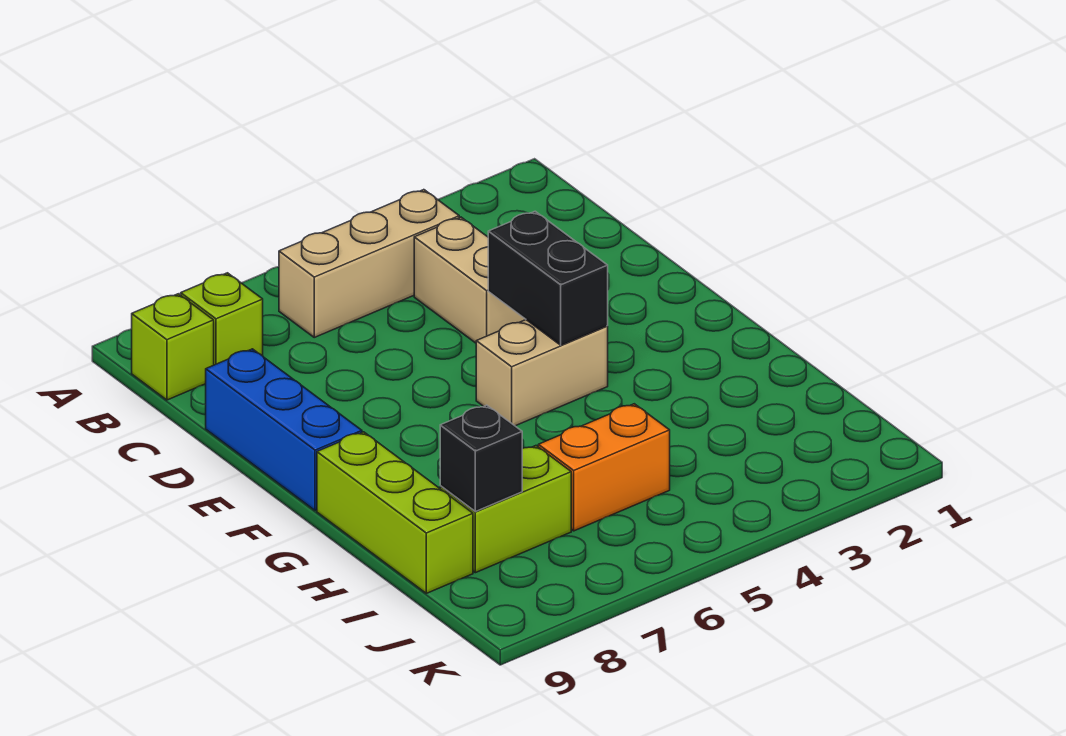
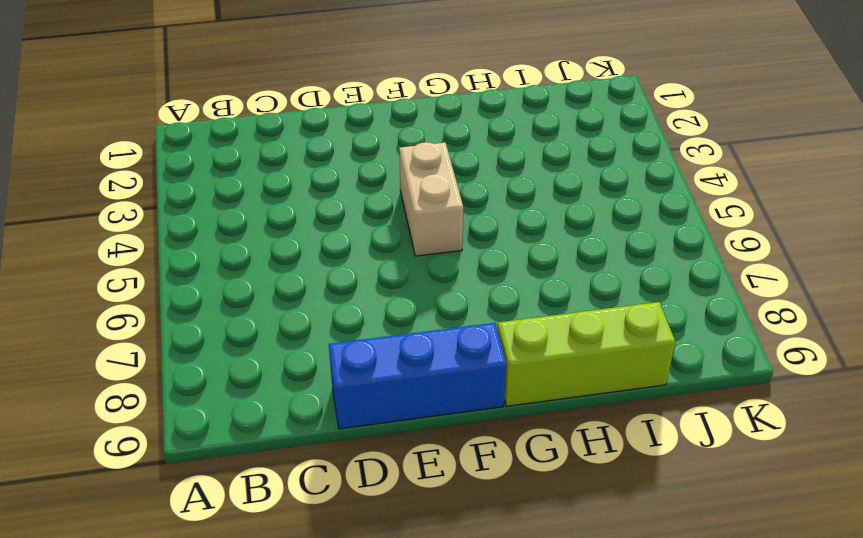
none -> tan 1x3 brick [279,190,459,337]
none -> lime 1x1 brick [181,273,263,365]

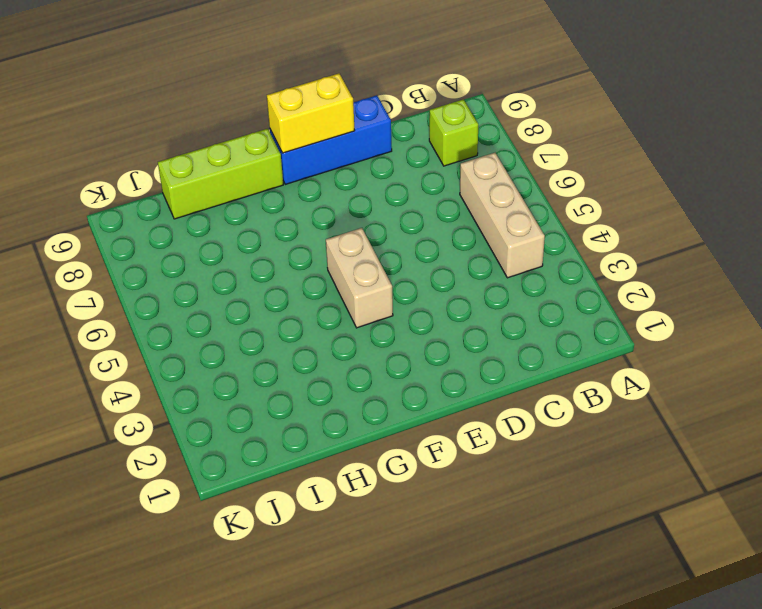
yellow 1x2 brick [267,73,355,153] -> none
none -> lime 1x1 brick [132,294,214,400]
none -> tan 1x2 brick [414,217,526,343]

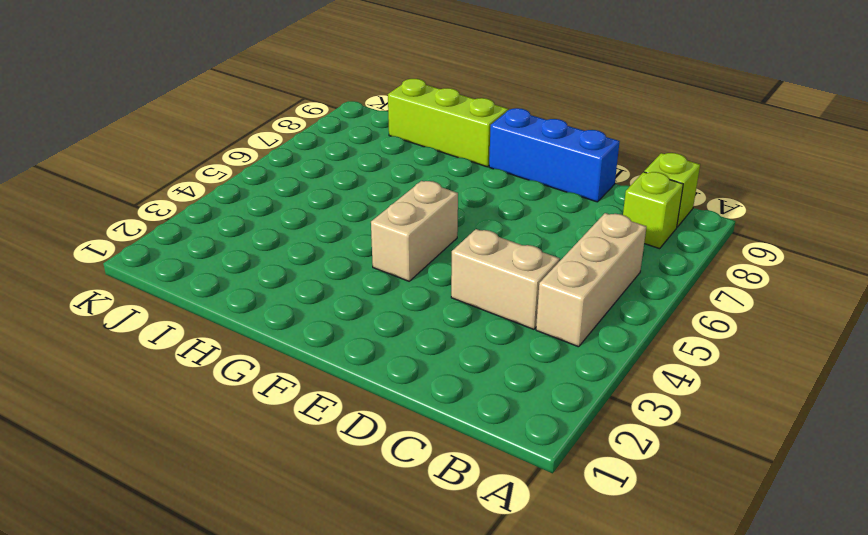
none -> orange 1x2 brick [538,404,670,531]
none -> lime 1x2 brick [440,446,571,573]

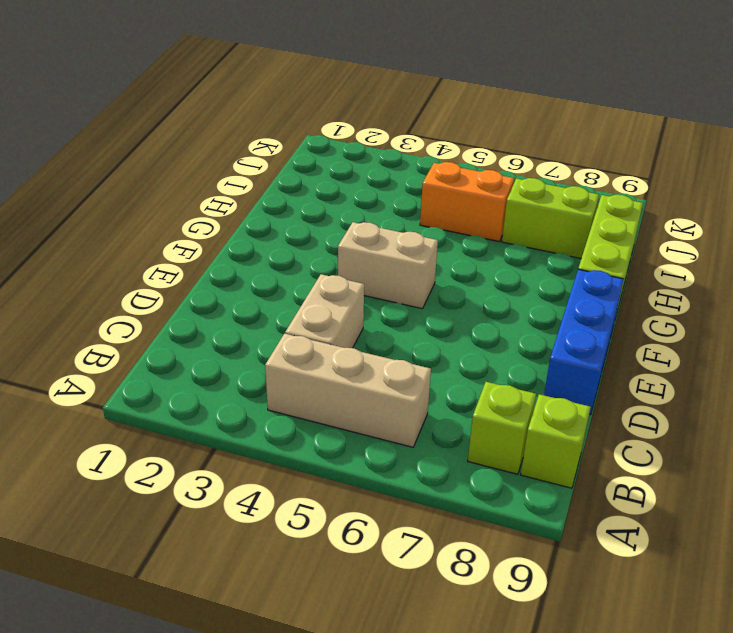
none -> black 1x2 brick [488,211,608,345]
none -> black 1x1 brick [440,405,522,512]

